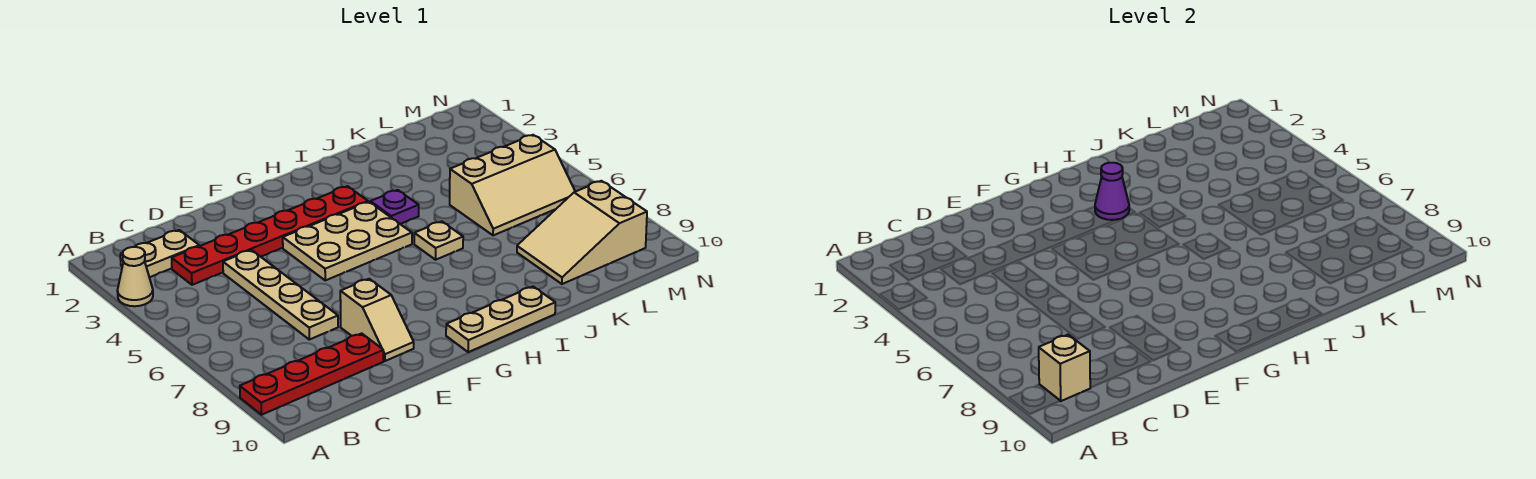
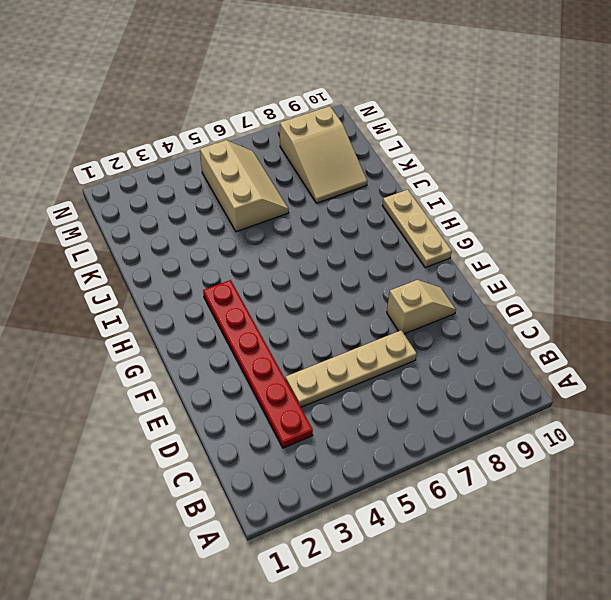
none -> tan 1x1 cone [117,247,153,306]
none -> red 1x4 plate [240,333,383,415]
none -> tan 1x2 plate [120,230,199,277]

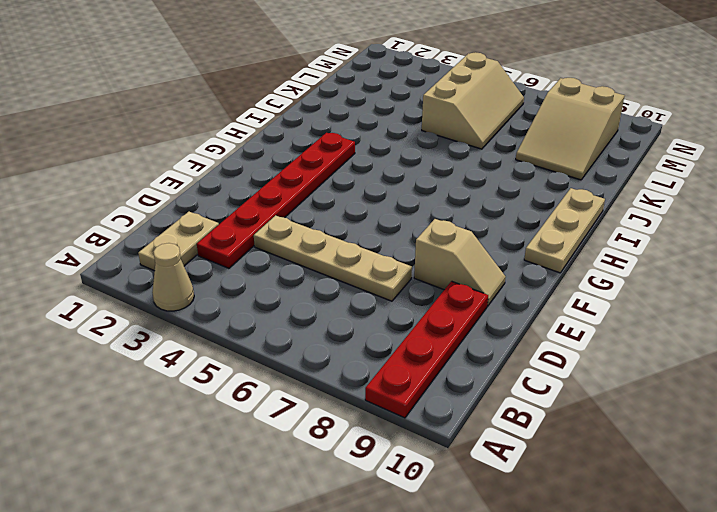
none -> tan 2x3 plate [283,202,412,280]
none -> purple 1x1 plate [370,190,419,224]
none -> tan 1x1 plate [414,221,463,260]

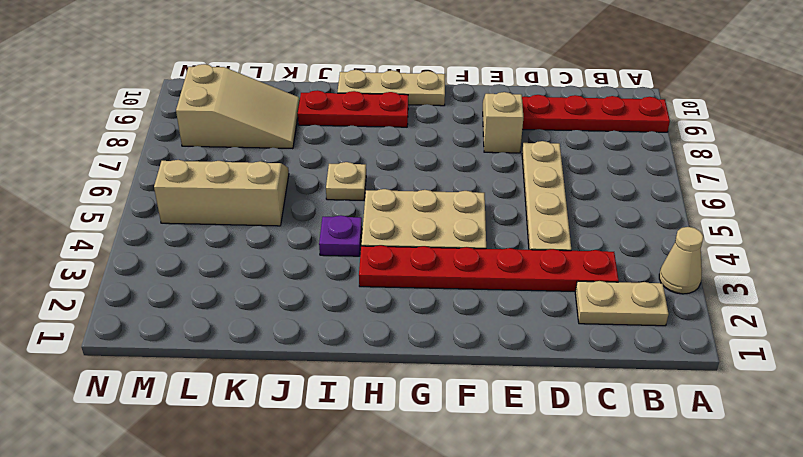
red 1x3 plate [298,90,408,127] -> none
none -> tan 1x1 brick [1039,335,1090,401]
none -> purple 1x1 cone [1095,163,1129,220]

